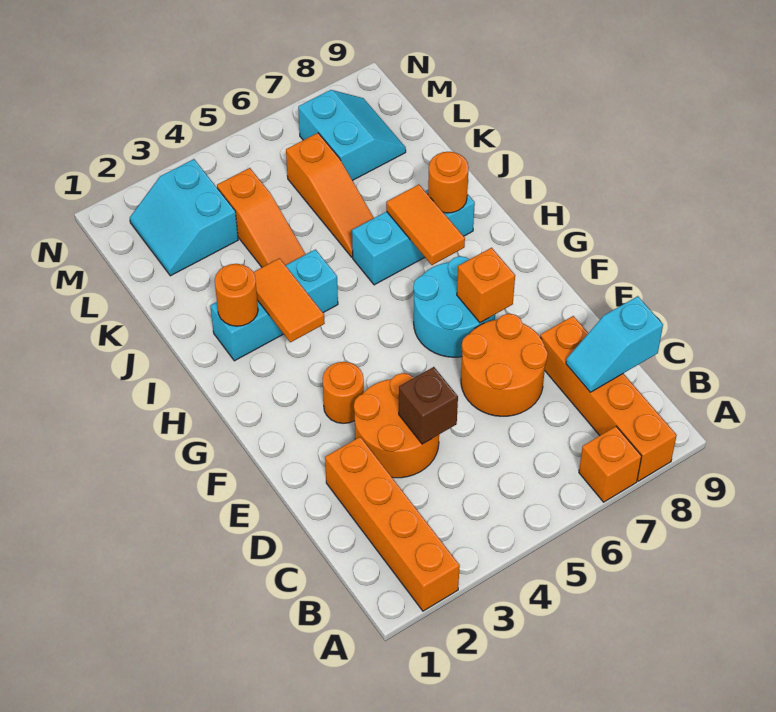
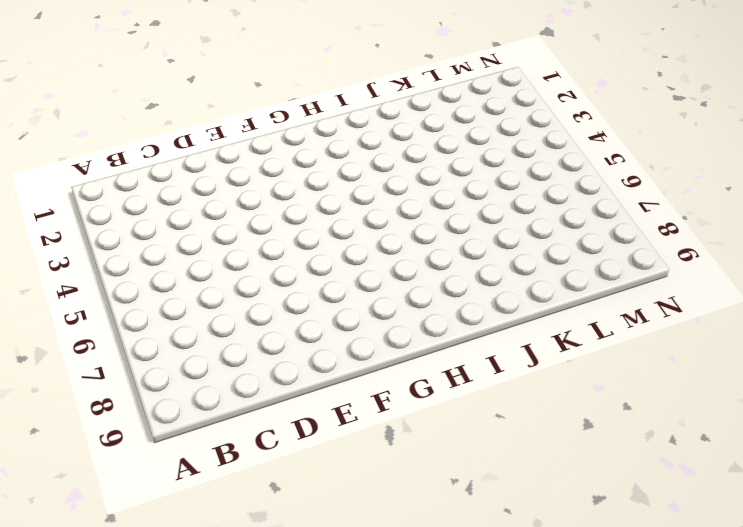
none -> orange 1x4 brick [325,437,460,611]
none -> orange 1x1 brick [579,426,642,502]
none -> orange 1x4 brick [540,316,677,481]

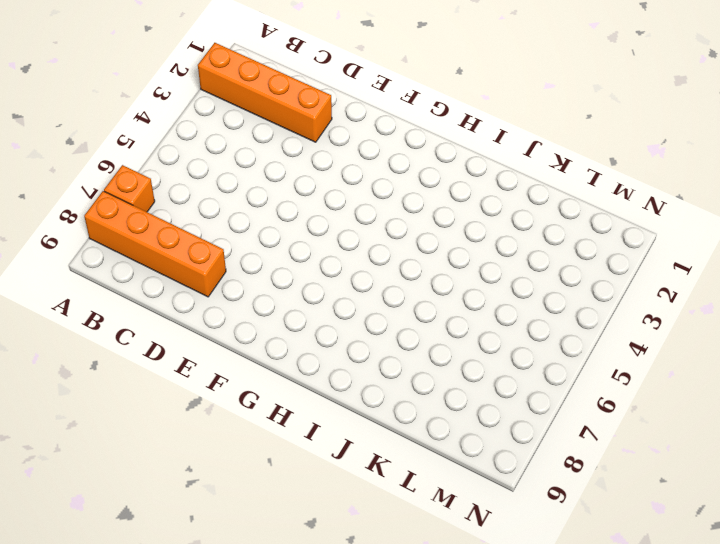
none -> orange 2x2 round brick [354,373,439,478]
none -> orange 2x2 round brick [461,314,548,416]
none -> orange 1x1 round brick [322,362,364,423]

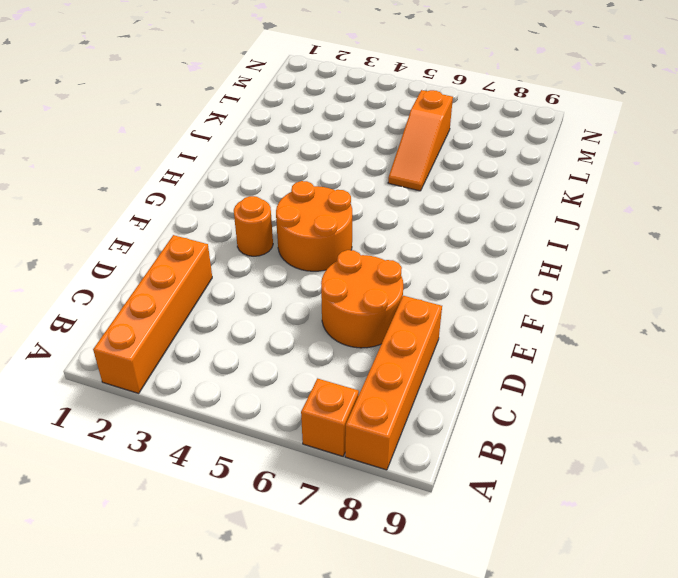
orange 2x2 round brick [276,181,352,271] -> orange 2x2 round brick moved to [354,373,439,478]
none -> cyan 2x2 round brick [413,256,495,357]
none -> cyan 1x3 brick [210,250,338,361]
none -> cyan 1x3 brick [352,190,475,285]

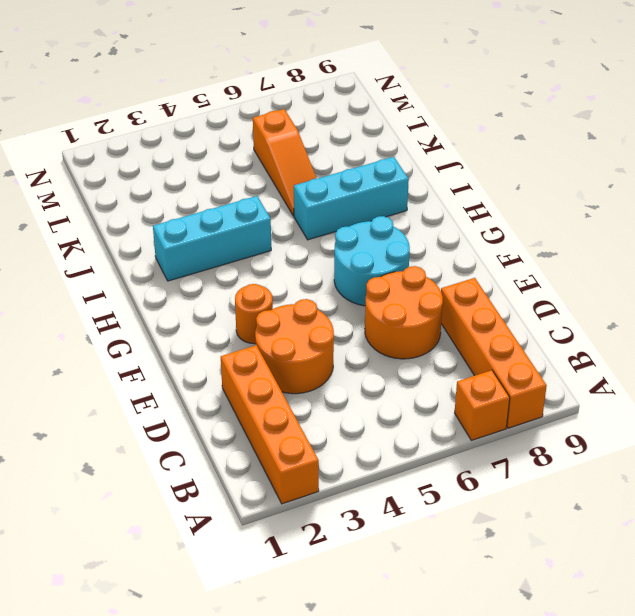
none -> orange 1x3 slope [217,168,306,267]
none -> cyan 2x2 slope [130,159,238,276]
none -> cyan 2x2 slope [298,90,406,181]

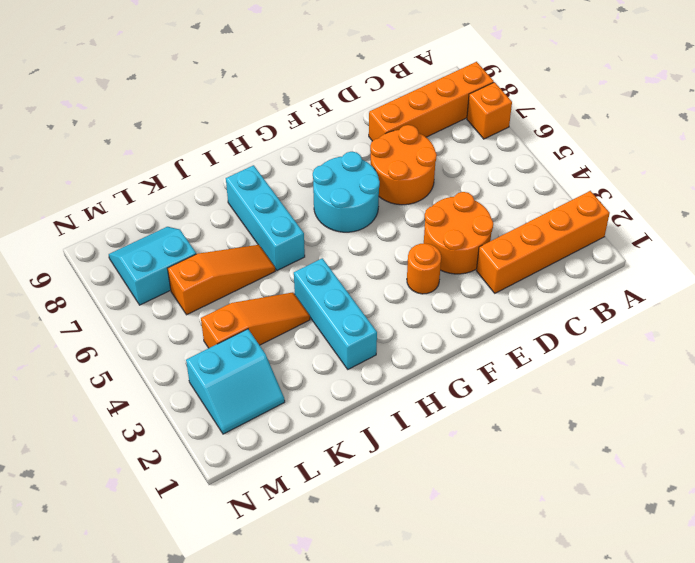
none -> cyan 1x2 slope [566,296,663,392]
none -> brown 1x1 brick [399,367,458,444]
none -> orange 1x1 brick [457,248,515,323]

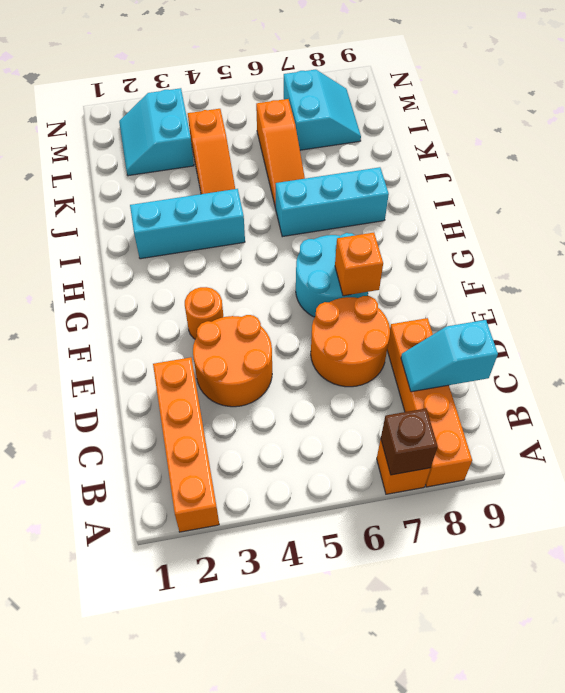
brown 1x1 brick [381,409,438,475] -> brown 1x1 brick moved to [399,367,458,444]
none -> orange 1x2 tile [253,258,325,342]
none -> orange 1x2 tile [386,185,465,265]
none -> orange 1x1 round brick [215,264,258,326]

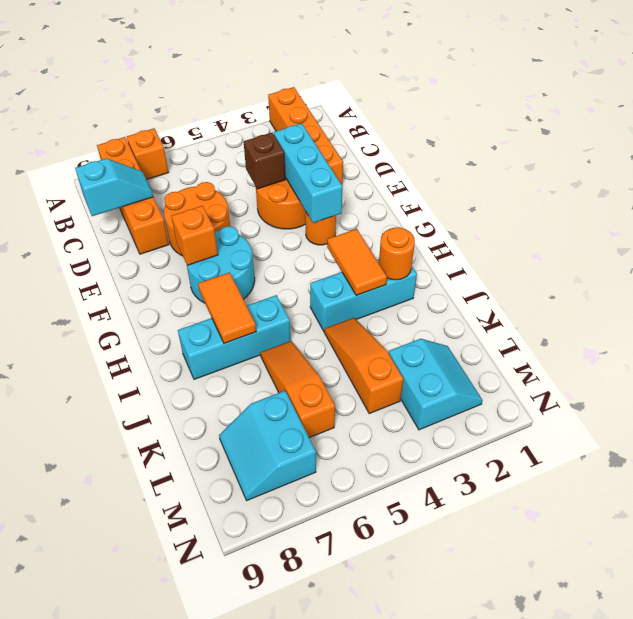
cyan 1x3 brick [274,123,342,223] -> none
none -> orange 1x1 round brick [428,152,469,213]

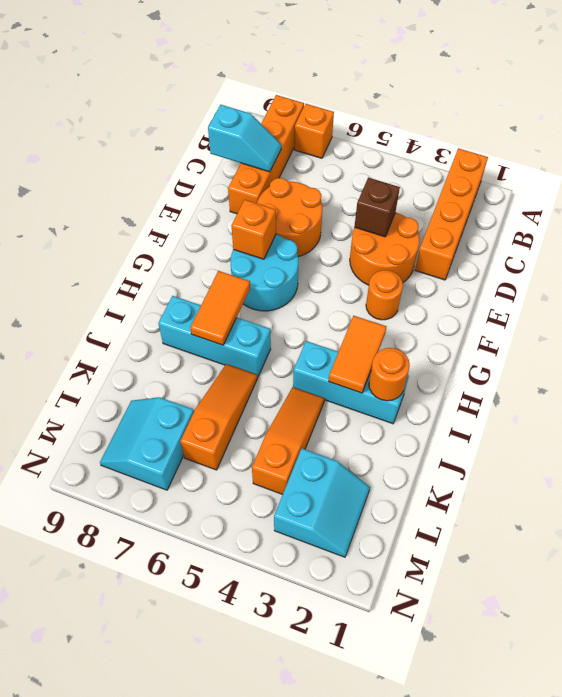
none -> orange 1x1 round brick [428,152,469,213]

